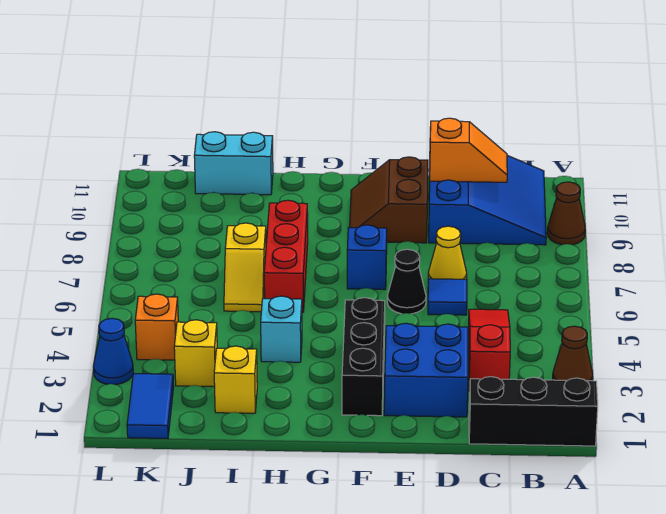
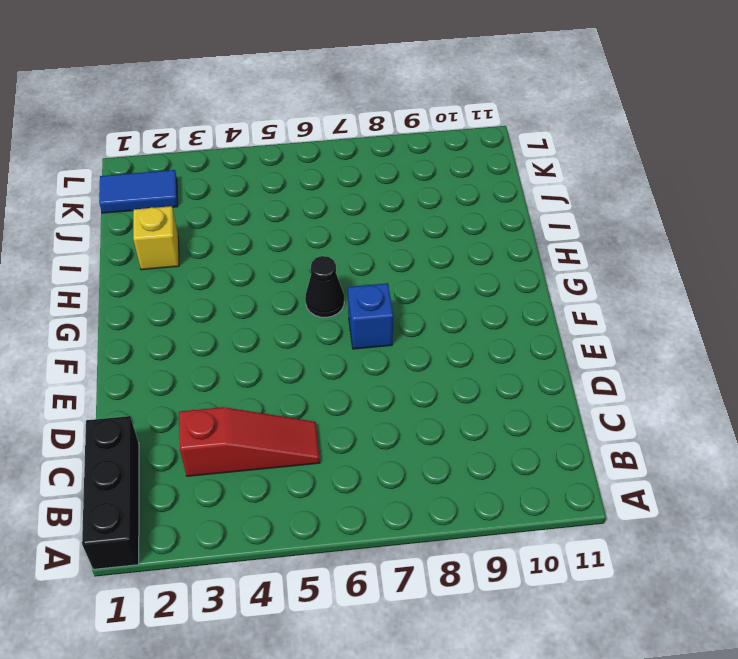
black 1x1 cone [305,256,344,317] -> black 1x1 cone moved to [387,249,426,314]
none -> brown 1x1 cone [553,326,593,381]
none -> brown 1x1 cone [547,182,585,245]
none -> blue 3x3 slope [429,155,546,245]

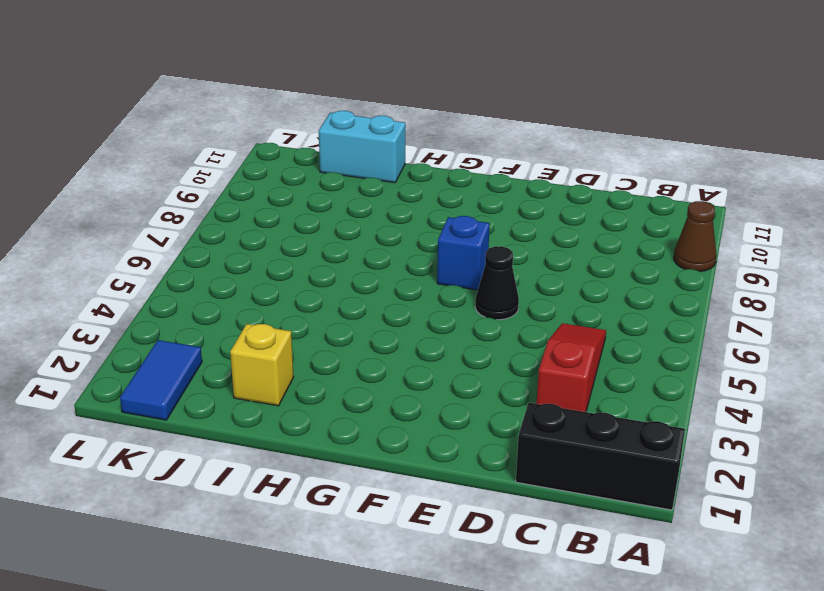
none -> brown 1x1 cone [553,326,593,381]
none -> blue 3x3 slope [429,155,546,245]
none -> blue 2x2 brick [384,323,468,417]

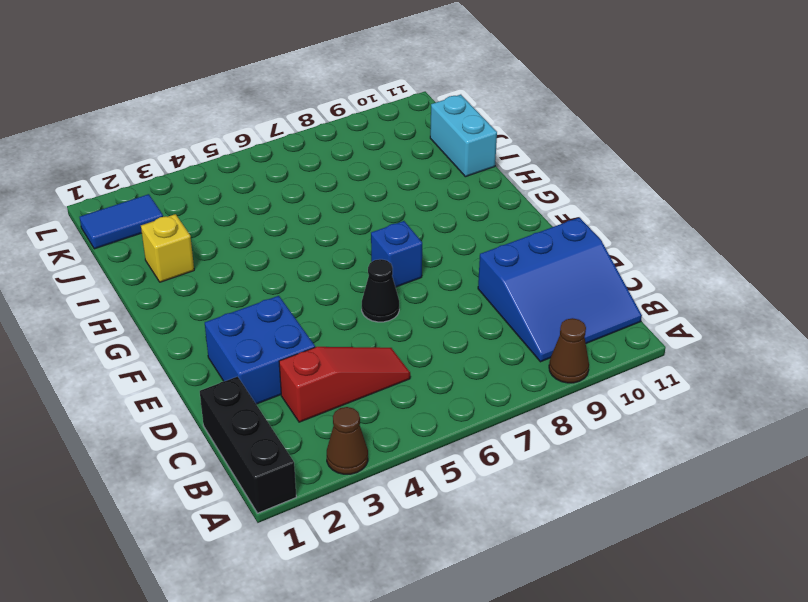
none -> blue 1x1 tile [428,279,467,315]
none -> yellow 1x1 cone [428,226,467,279]
none -> brown 2x2 slope [350,157,428,243]

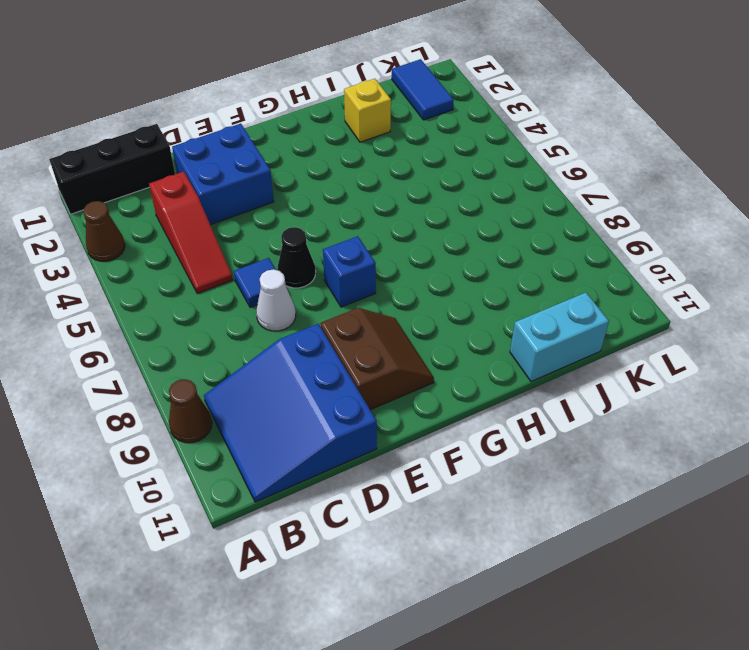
white 1x1 cone [256,269,296,331] -> yellow 1x1 cone [428,226,467,279]
none -> black 1x3 brick [342,298,385,416]
none -> cyan 1x1 brick [261,296,302,362]
none -> red 1x3 brick [264,200,308,312]

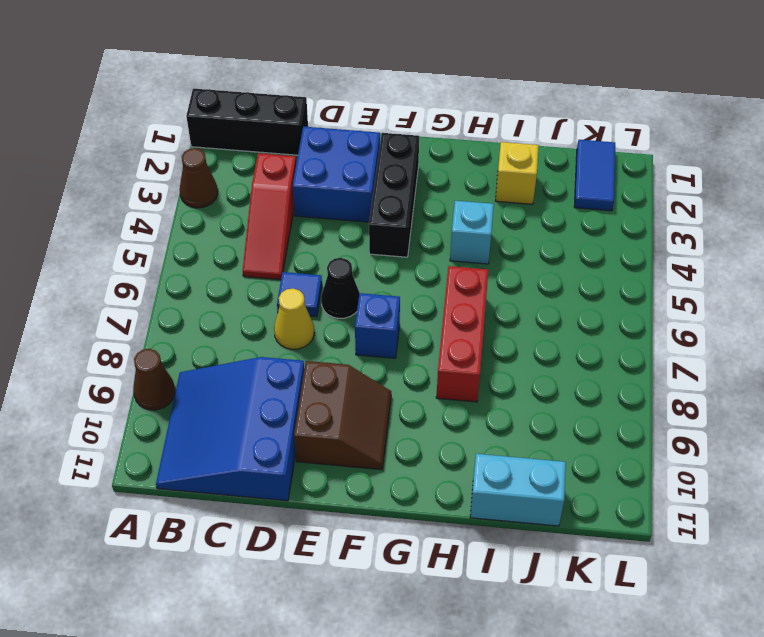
none -> yellow 1x2 slope [224,223,266,312]
none -> yellow 1x1 brick [174,320,217,387]
none -> orange 1x1 brick [135,294,178,360]

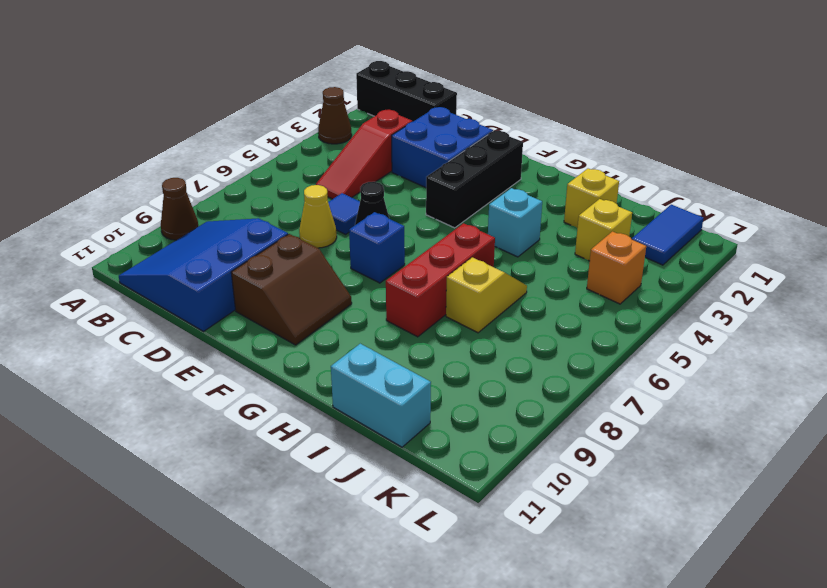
none -> blue 1x1 cone [93,318,133,385]
none -> orange 1x2 slope [430,118,507,182]

